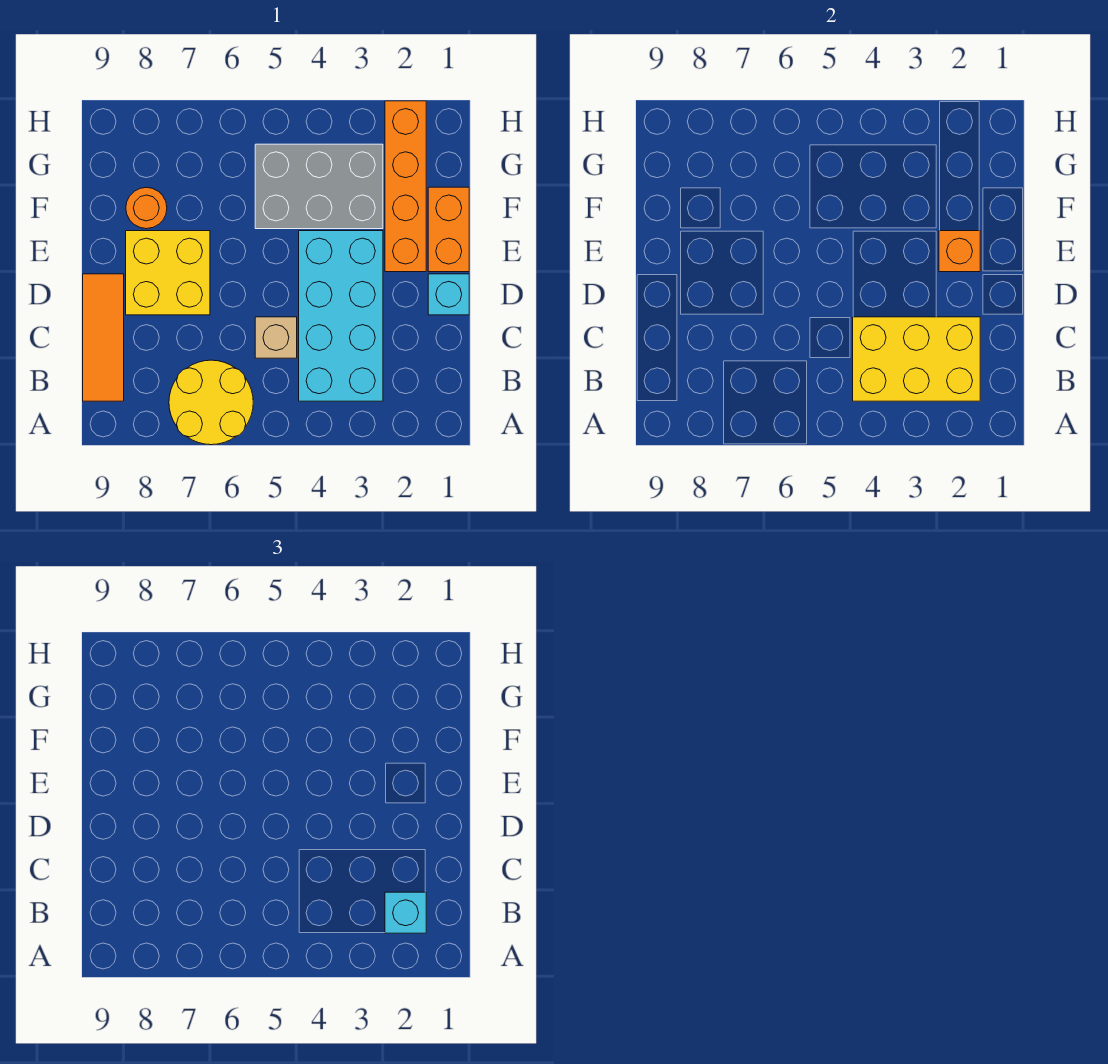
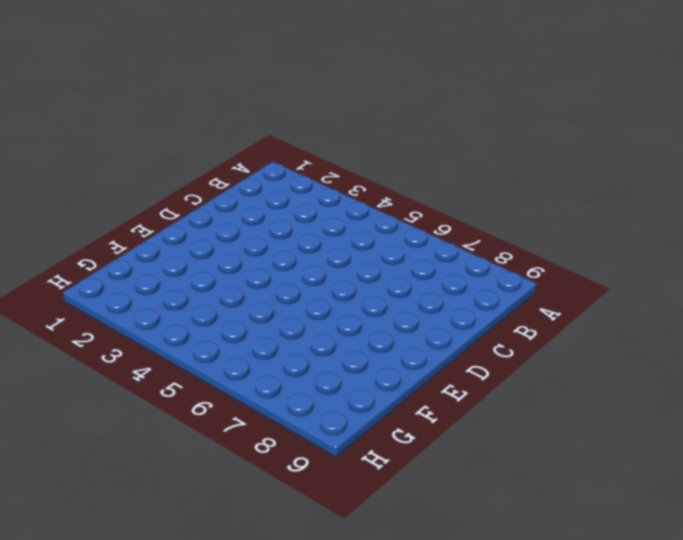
none -> yellow 2x2 round brick [169,360,253,445]
none -> cyan 2x4 brick [299,231,383,401]
none -> orange 1x3 tile [83,274,124,401]

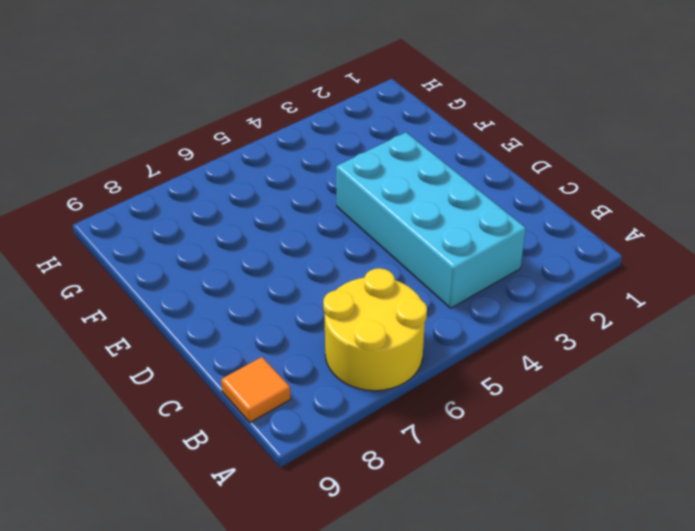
orange 1x1 tile [221,357,291,422] -> orange 1x3 tile [83,274,124,401]
none -> tan 1x1 brick [255,317,297,358]
none -> cyan 1x1 brick [428,274,469,315]
none -> yellow 2x2 brick [126,231,210,315]

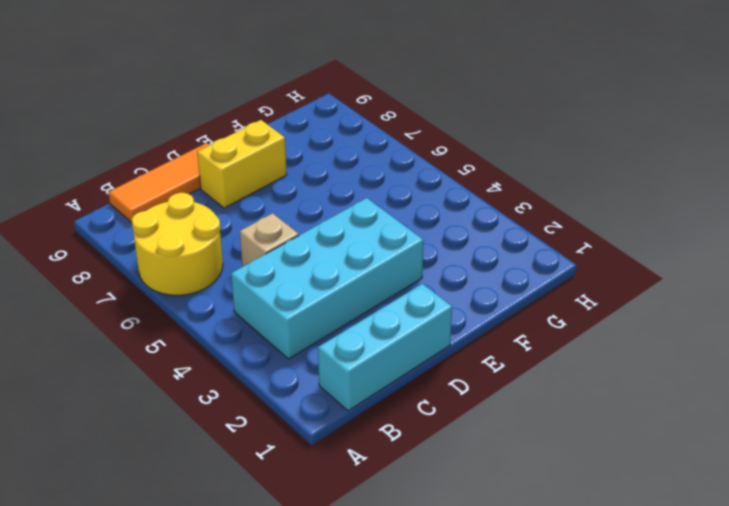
cyan 1x3 brick [318,284,452,411] -> cyan 1x1 brick [428,274,469,315]
yellow 1x2 brick [197,120,287,208] -> yellow 2x2 brick [126,231,210,315]
none -> orange 1x2 brick [428,187,469,272]
none -> orange 1x4 brick [385,101,426,272]
none -> grey 2x3 brick [255,144,383,229]

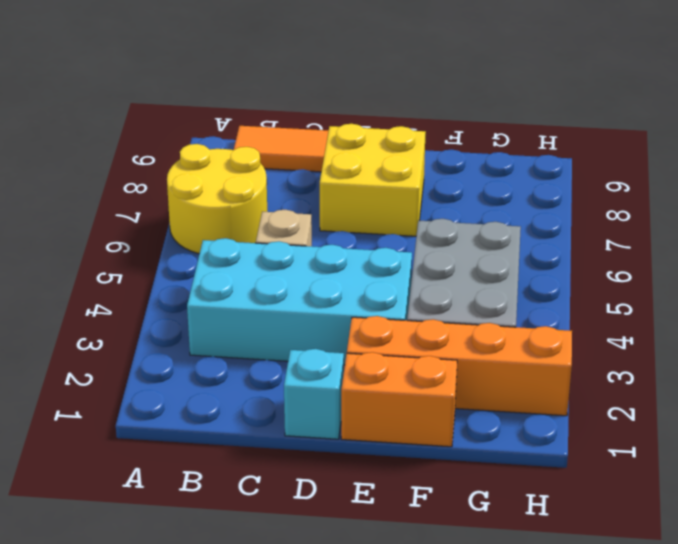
none -> orange 1x1 round brick [126,187,167,229]
none -> yellow 2x3 brick [853,317,980,401]
none -> orange 1x1 brick [939,231,980,272]

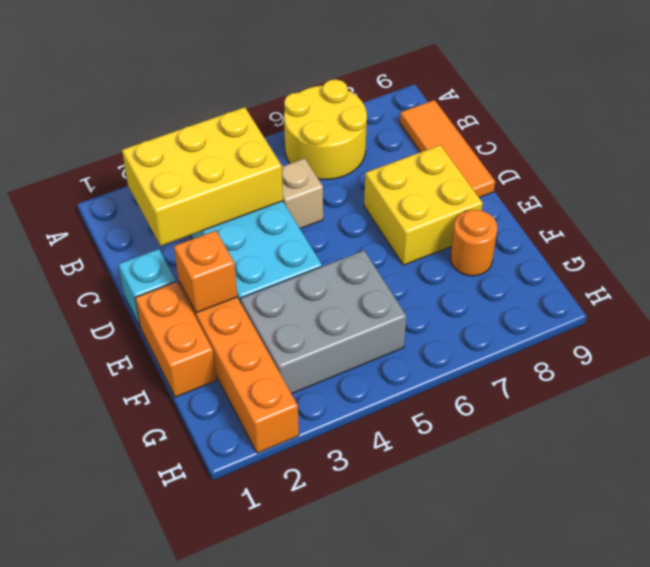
none -> cyan 1x1 brick [385,892,426,933]

